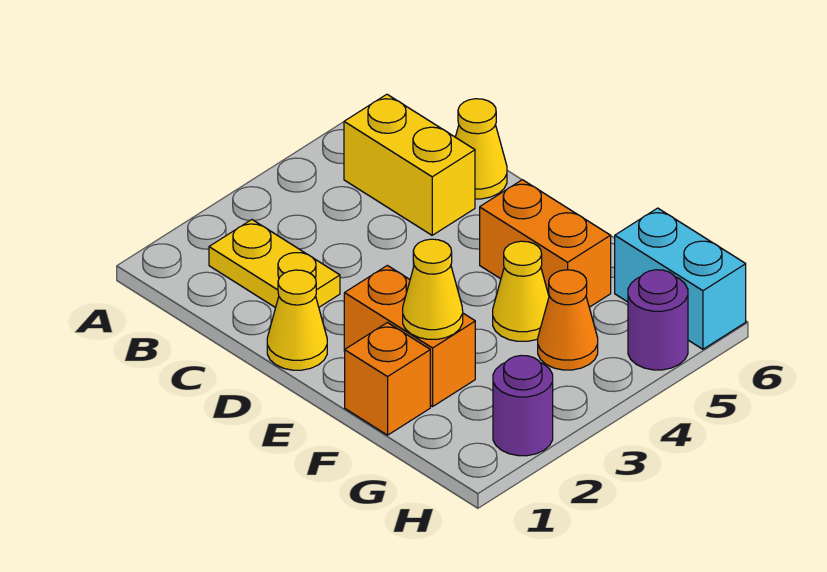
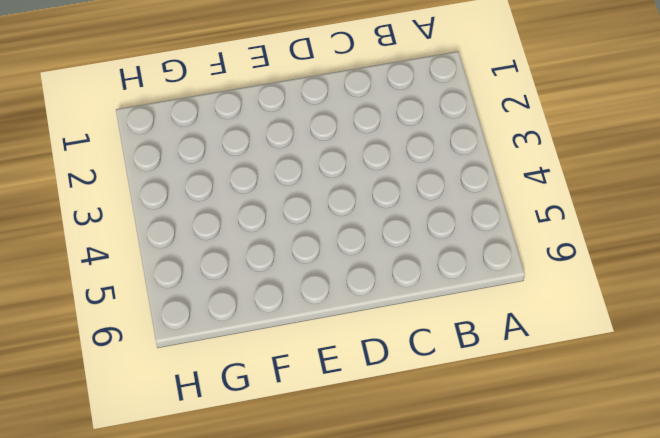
none -> yellow 1x2 plate [209,220,340,308]
none -> yellow 1x2 brick [344,94,475,235]
none -> yellow 1x1 cone [456,99,507,199]

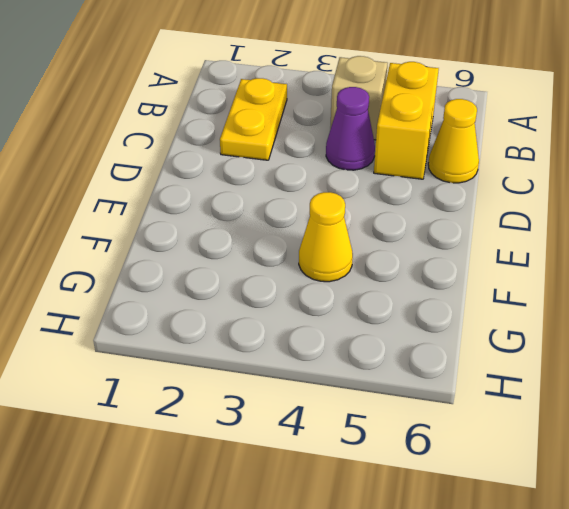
tan 1x1 brick [330,56,388,140] -> none
purple 1x1 cone [326,87,375,170] -> none
none -> yellow 1x1 cone [267,270,327,370]
none -> orange 1x2 brick [344,265,475,407]
none -> orange 1x2 brick [480,180,611,307]

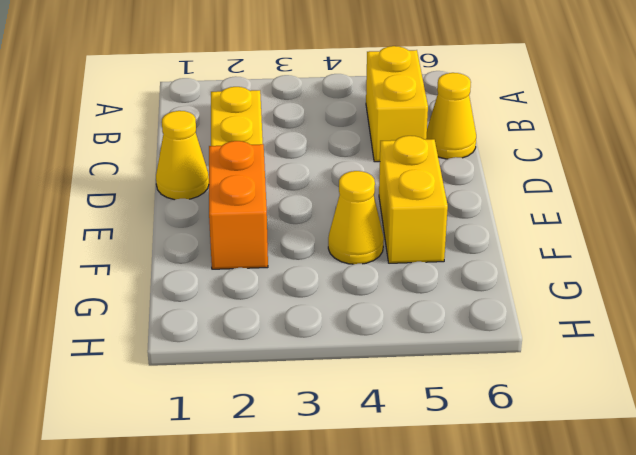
yellow 1x2 brick [379,136,448,263] -> orange 1x2 brick [480,180,611,307]
none -> orange 1x1 brick [345,323,430,435]
none -> orange 1x1 cone [538,270,598,370]
none -> cyan 1x2 brick [615,208,746,349]

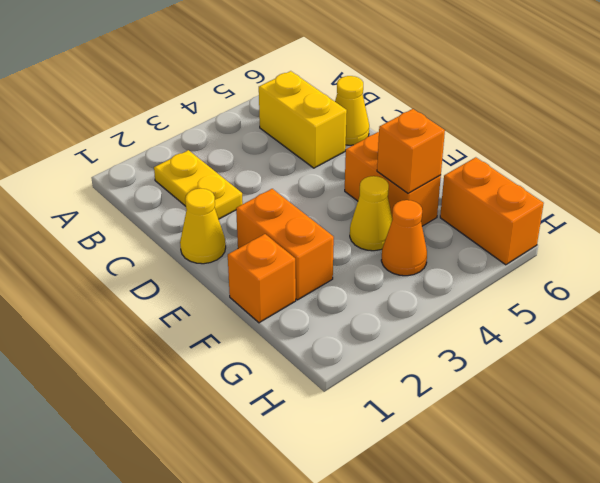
orange 1x1 brick [377,109,445,193] -> none
orange 1x2 brick [440,157,544,265] -> cyan 1x2 brick [615,208,746,349]
none -> purple 1x1 round brick [493,355,553,456]
none -> purple 1x1 round brick [628,270,688,370]
none -> yellow 1x1 cone [403,239,463,339]

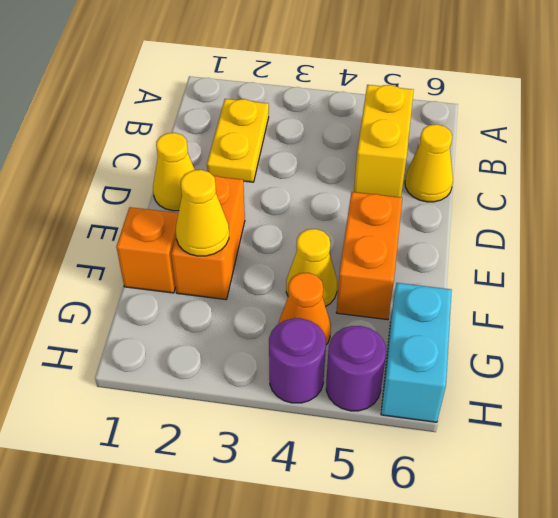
purple 1x1 round brick [269,318,326,403] -> purple 1x1 round brick moved to [493,355,553,456]

